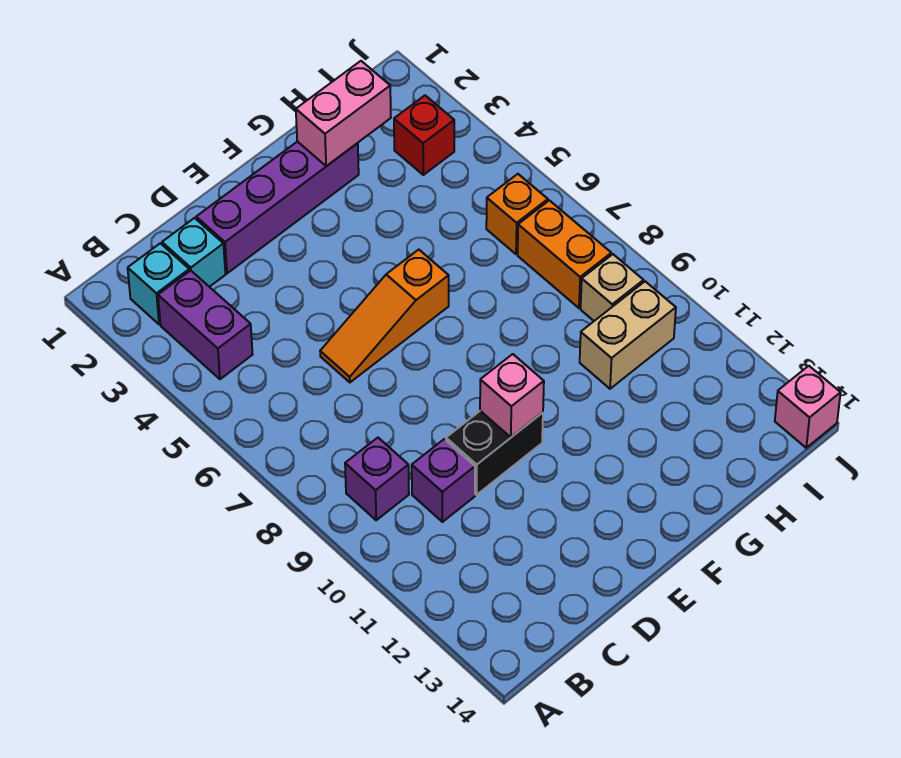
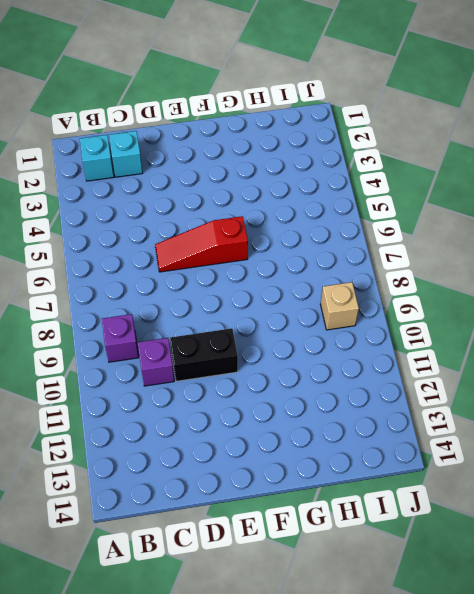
red 1x3 slope [155,216,248,272] -> orange 1x3 slope [320,250,449,382]
none -> purple 1x2 brick [158,270,253,379]
none -> purple 1x4 brick [196,142,359,273]
none -> tan 1x2 brick [580,281,676,389]

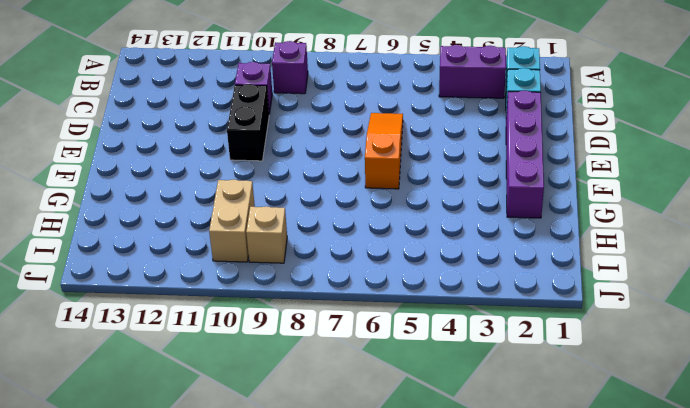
none -> red 1x1 brick [394,95,454,175]
none -> orange 1x1 brick [486,174,548,254]
none -> orange 1x2 brick [518,200,611,308]

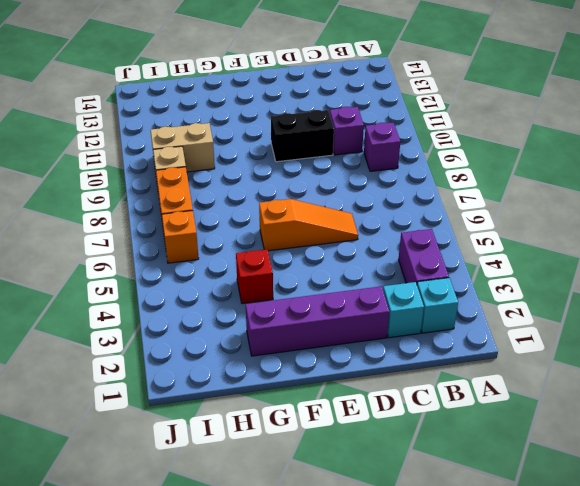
red 1x1 brick [236,249,273,304] -> red 1x1 brick moved to [394,95,454,175]
none -> pink 1x1 brick [775,366,841,448]
none -> pink 1x1 brick [480,354,544,437]
none -> pink 1x2 brick [296,61,391,166]

